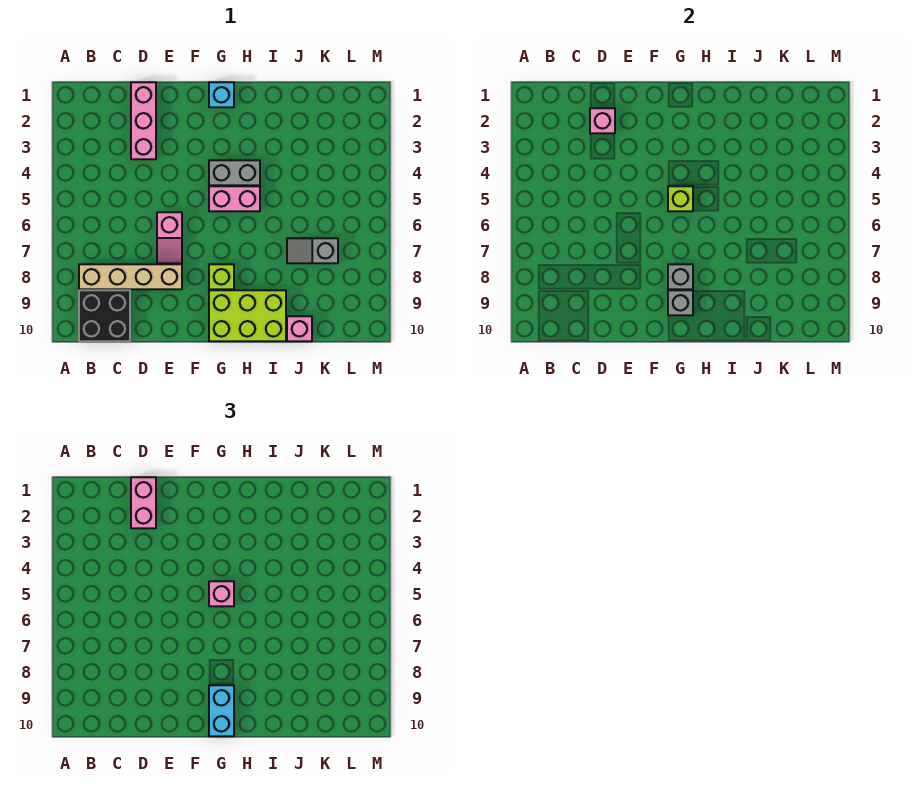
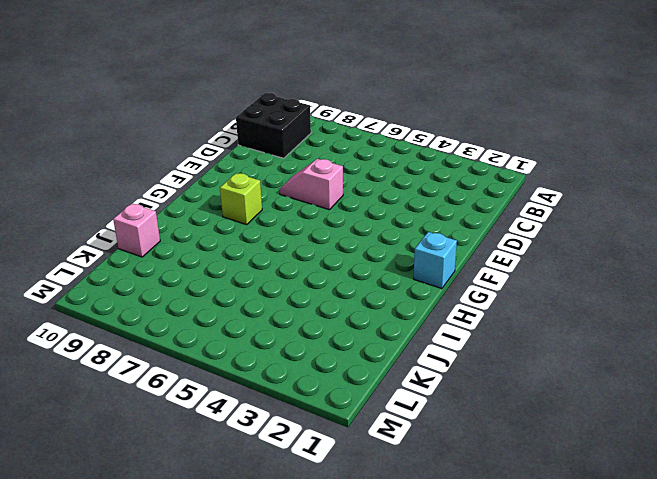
none -> tan 1x4 brick [79,264,182,289]
none -> pink 1x3 brick [131,82,156,159]
none -> grey 1x2 brick [209,160,260,185]

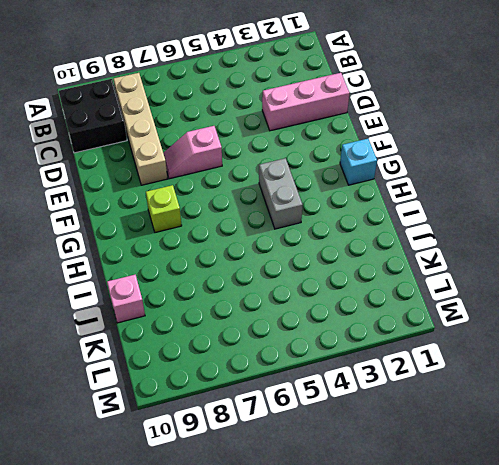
none -> pink 1x2 brick [209,186,260,211]
none -> lime 2x3 brick [209,290,286,341]
none -> grey 1x2 slope [287,238,338,263]

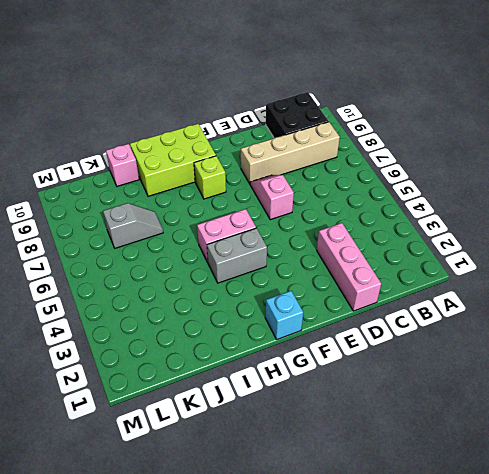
none -> pink 1x1 brick [590,108,615,133]
none -> lime 1x1 brick [668,186,693,211]
none -> grey 1x1 brick [668,264,693,289]

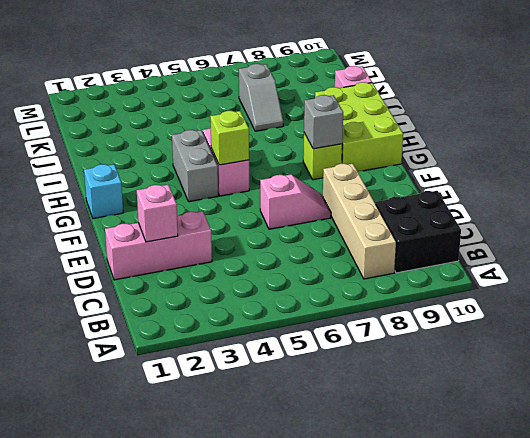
none -> grey 1x1 brick [668,290,693,315]
none -> pink 1x2 brick [131,477,156,528]
none -> pink 1x1 brick [209,581,234,606]

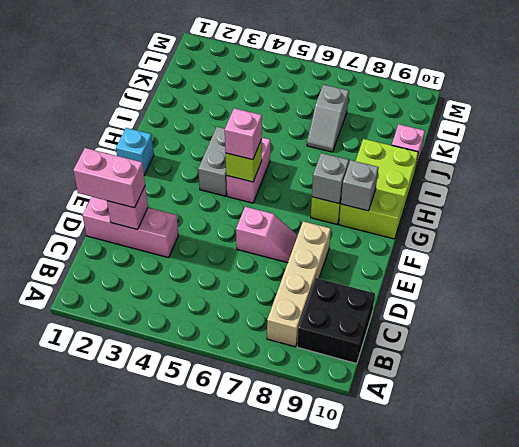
none -> cyan 1x2 brick [209,685,234,736]

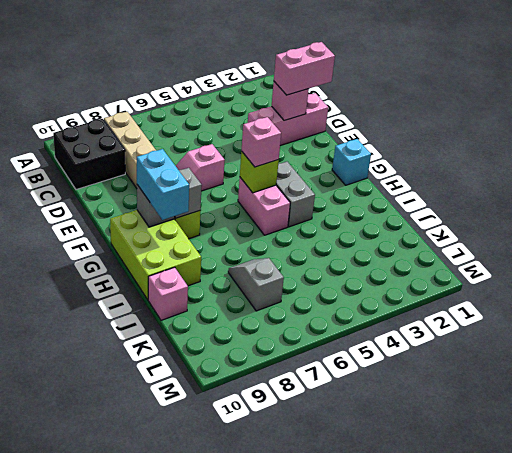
cyan 1x2 brick [137,149,189,220] -> cyan 1x2 brick turned to [209,685,234,736]

